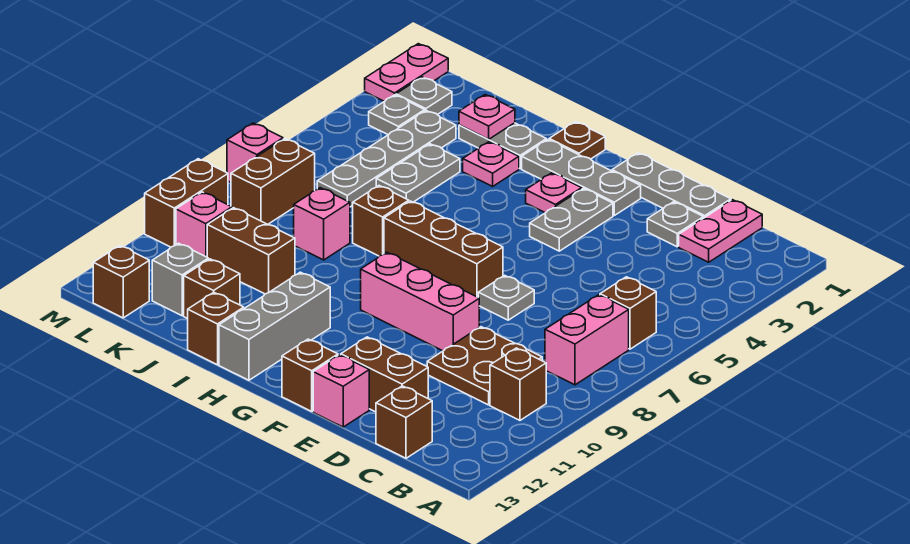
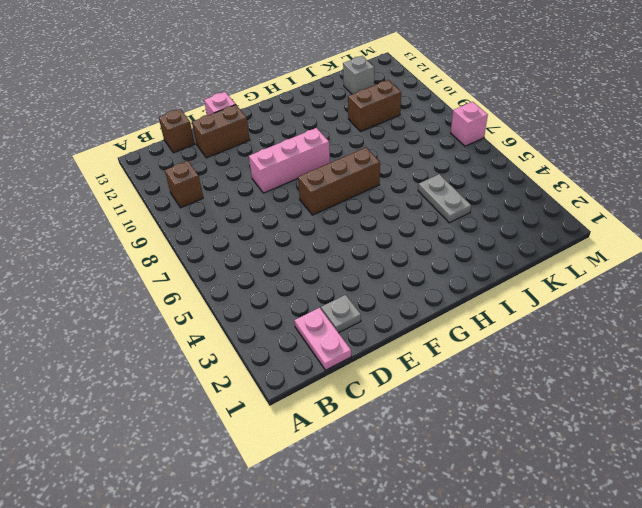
none -> brown 1x1 brick [600,277,656,349]
none -> pink 1x2 brick [545,295,629,385]
none -> brown 2x2 plate [427,327,542,405]
none -> grey 1x3 plate [612,153,731,218]

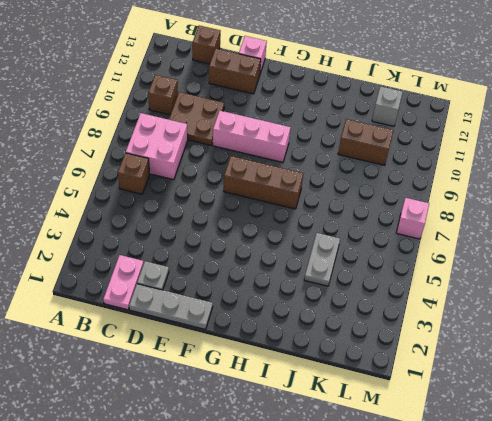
pink 2x2 brick [126,113,188,180] -> pink 1x2 brick [545,295,629,385]
none -> grey 1x1 plate [478,275,534,320]
none -> grey 1x3 plate [522,140,641,215]
none -> grey 1x2 plate [530,189,613,251]
none -> brown 1x1 brick [282,339,338,411]

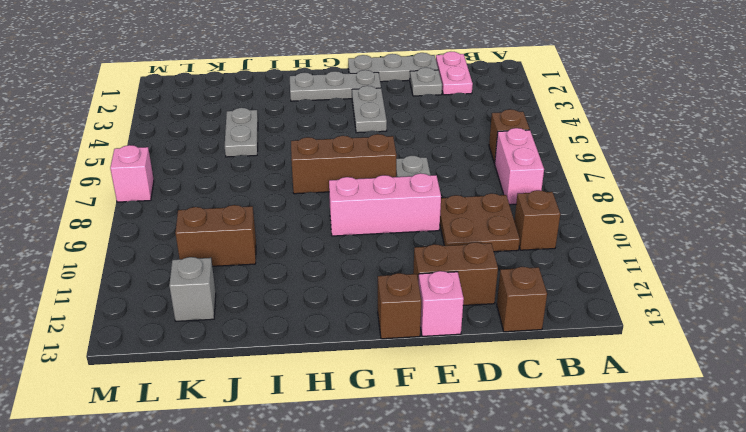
none -> pink 1x1 plate [526,173,582,213]
none -> brown 1x1 plate [549,122,605,159]
none -> grey 1x3 brick [219,272,330,380]
none -> grey 1x2 plate [459,123,546,169]

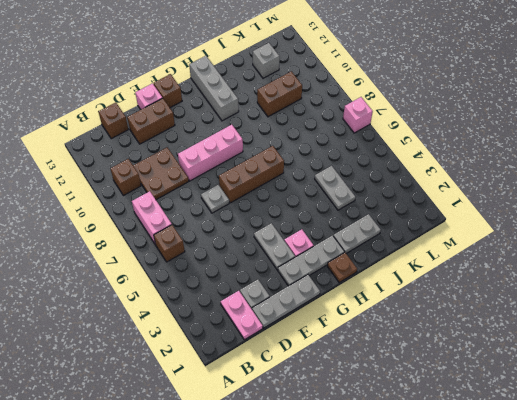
none -> pink 1x1 plate [463,142,519,186]
none -> brown 1x1 brick [353,186,409,256]
none -> brown 1x1 brick [188,292,244,365]
none -> pink 1x1 brick [294,188,350,260]

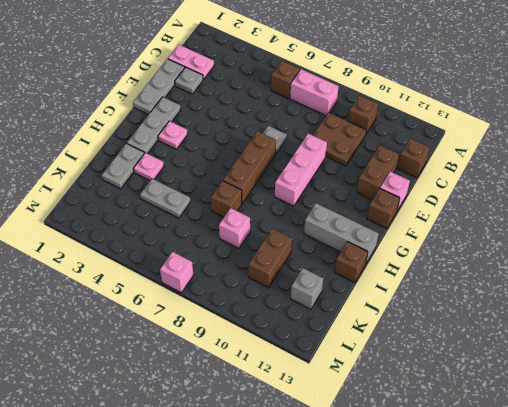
none -> grey 1x2 plate [530,189,613,251]
none -> brown 1x1 plate [549,122,605,159]
none -> brown 1x1 brick [184,259,240,319]
none -> grey 1x4 plate [317,111,456,207]

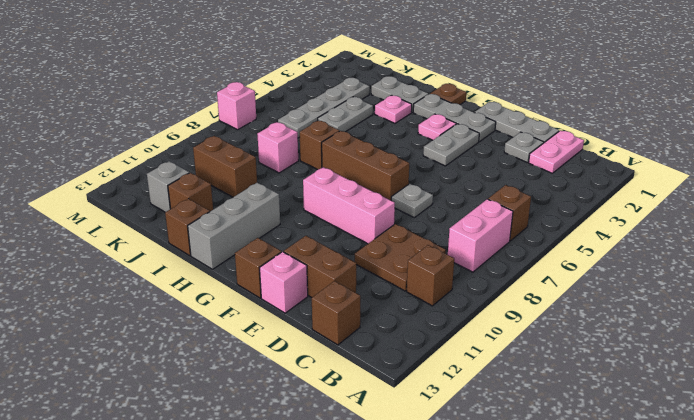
none -> grey 1x1 plate [396,77,452,115]
none -> grey 1x1 plate [369,95,425,135]
none -> brown 1x2 brick [231,139,315,224]
none -> pink 1x1 brick [176,192,232,257]

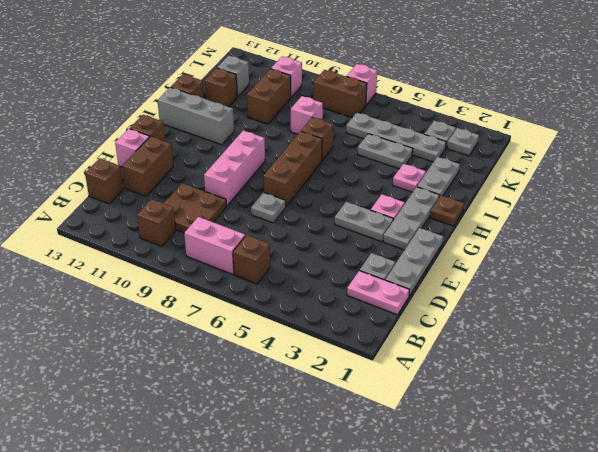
none -> brown 1x1 brick [93,246,149,318]
none -> pink 1x2 plate [365,44,448,101]
none -> brown 1x2 brick [145,159,228,247]
none -> pink 1x1 plate [459,95,515,139]

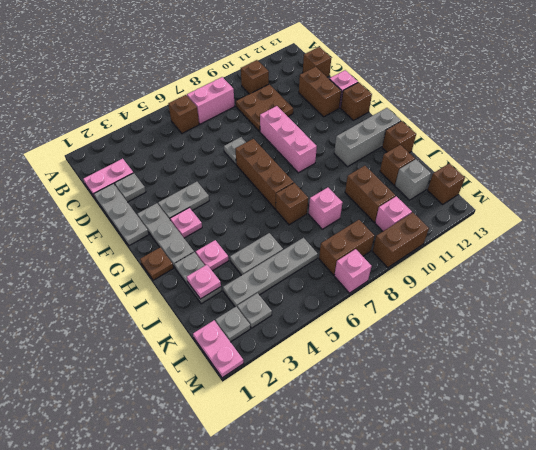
pink 1x2 plate [193,320,244,378] -> pink 1x2 plate turned to [365,44,448,101]

